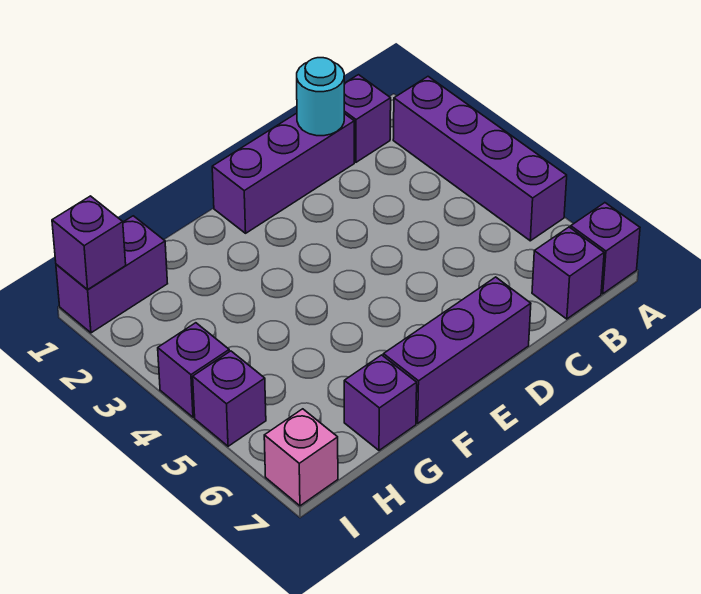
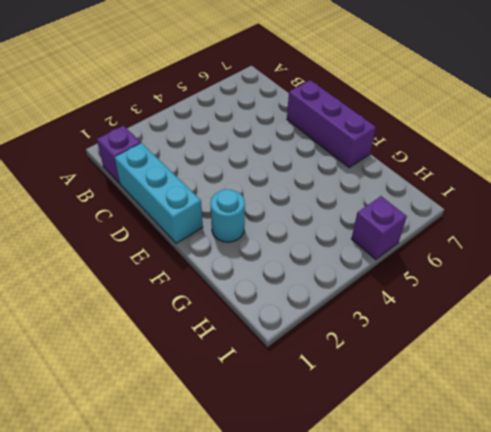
cyan 1x3 brick [115,143,203,243] -> purple 1x3 brick [212,113,354,233]
cyan 1x1 round brick [210,189,245,242] -> cyan 1x1 round brick moved to [297,58,344,136]
none -> purple 1x4 brick [393,77,567,241]
none -> purple 1x1 brick [571,203,640,294]
none -> purple 1x1 brick [532,227,604,319]

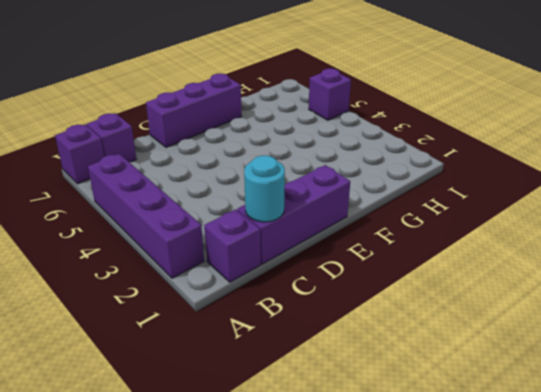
none -> purple 1x1 brick [344,355,417,450]
none -> purple 1x2 brick [56,216,168,333]
none -> purple 1x1 brick [158,323,229,417]

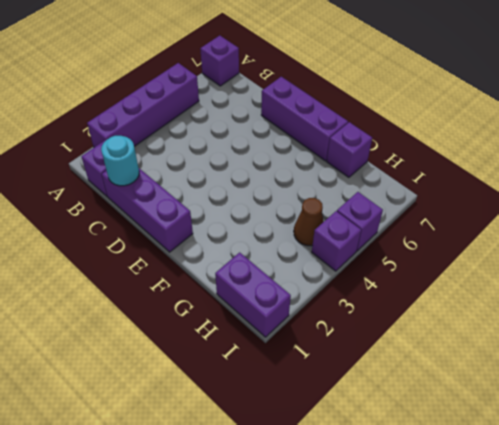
brown 1x1 cone [294,198,324,246] -> none
none -> purple 1x1 brick [532,227,604,319]
none -> pink 1x1 brick [264,409,338,506]
none -> purple 1x1 brick [52,196,126,289]

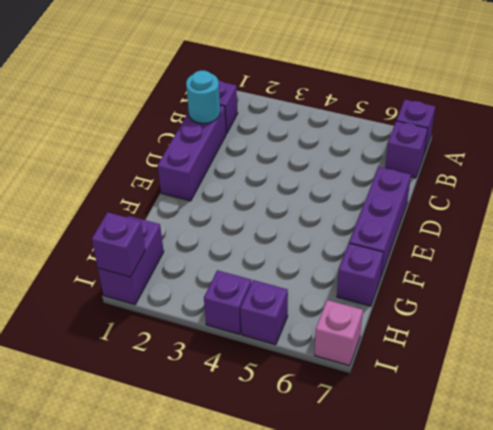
none -> purple 1x4 brick [393,77,567,241]

